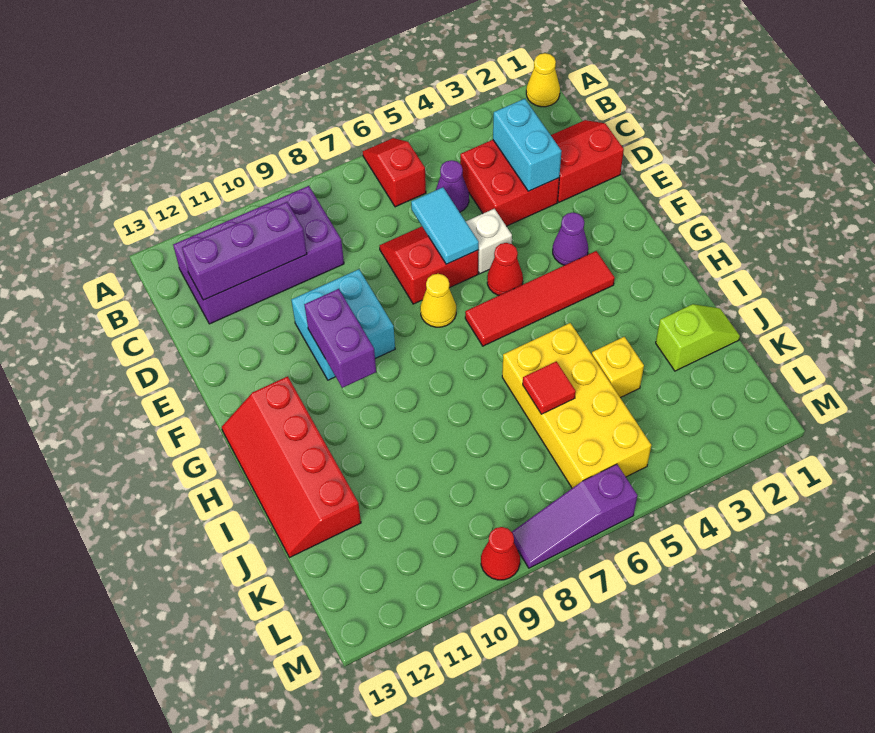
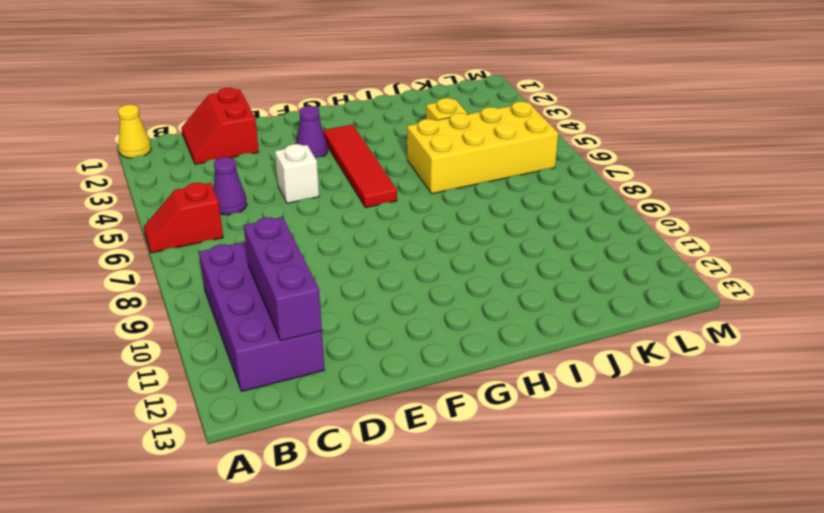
none -> red 2x2 brick [460,140,559,226]
none -> red 2x2 slope [379,227,479,304]
none -> cyan 2x2 brick [291,269,395,380]

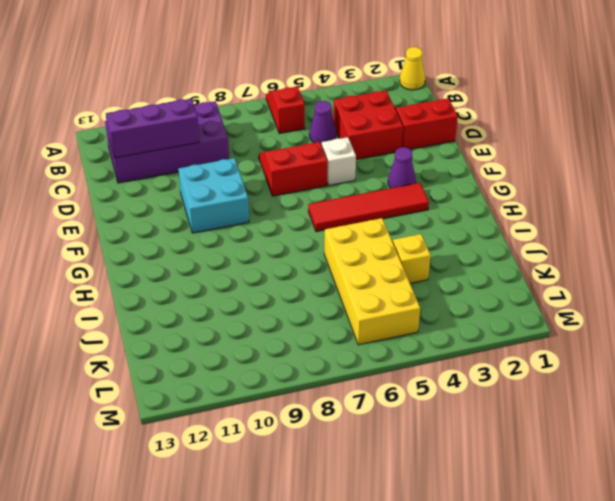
none -> red 1x1 cone [487,243,523,295]
none -> yellow 1x1 cone [420,274,456,327]
none -> red 2x4 slope [222,376,361,558]

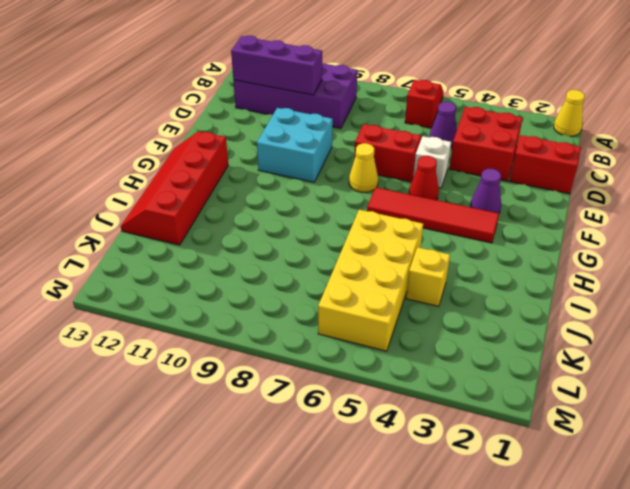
none -> lime 1x2 slope [656,304,740,371]
none -> purple 1x3 slope [512,464,637,568]
none -> red 1x1 cone [481,527,520,580]

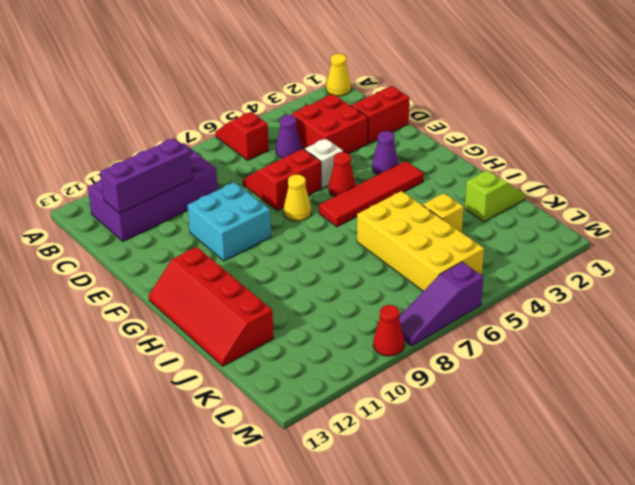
none -> cyan 1x2 brick [493,99,562,191]
none -> cyan 1x2 tile [411,187,479,264]
none -> purple 1x2 brick [304,289,376,388]

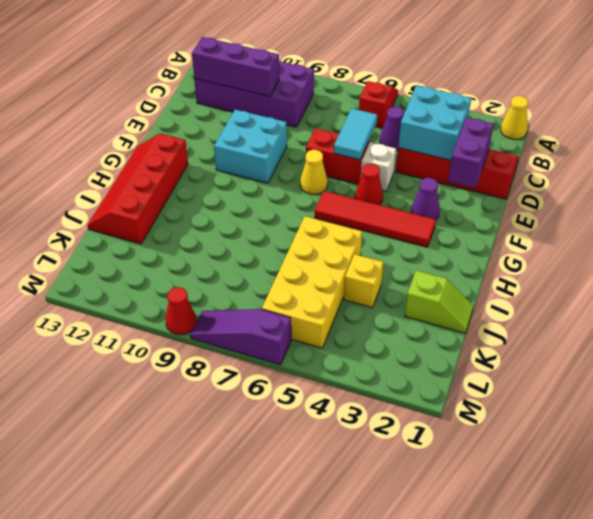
cyan 2x2 brick [398,85,471,160] -> cyan 1x2 brick [493,99,562,191]
purple 1x2 brick [448,117,494,188] -> purple 1x2 brick moved to [304,289,376,388]
none -> red 1x1 tile [523,361,576,414]

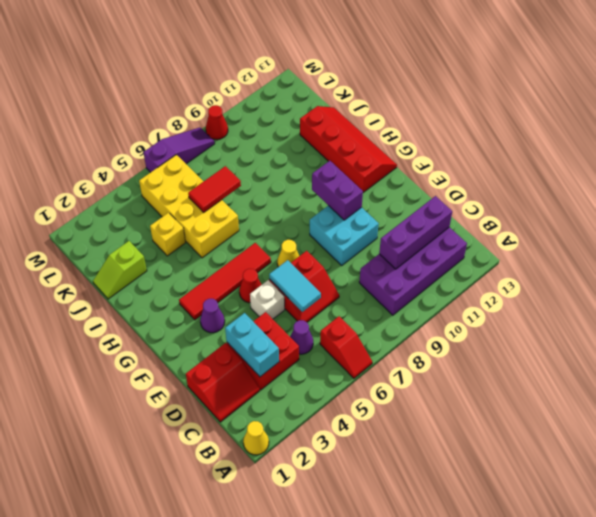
red 1x2 tile [188,166,241,212] -> red 1x1 tile [523,361,576,414]

